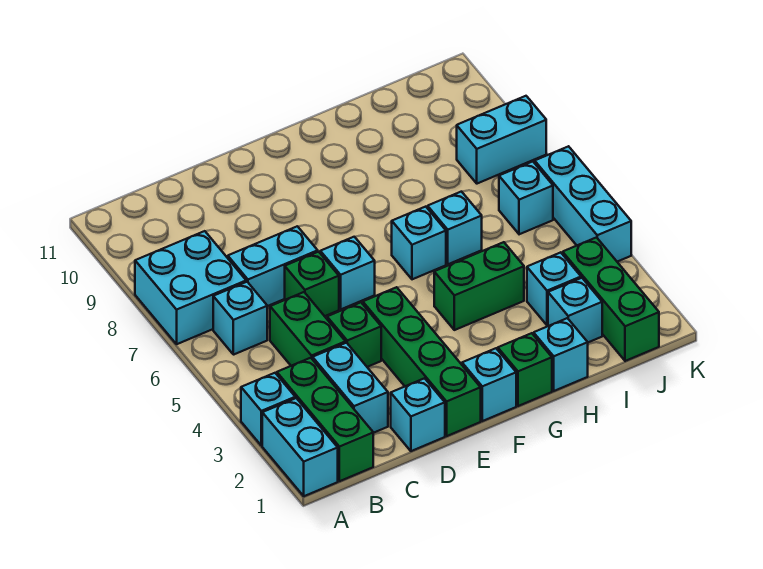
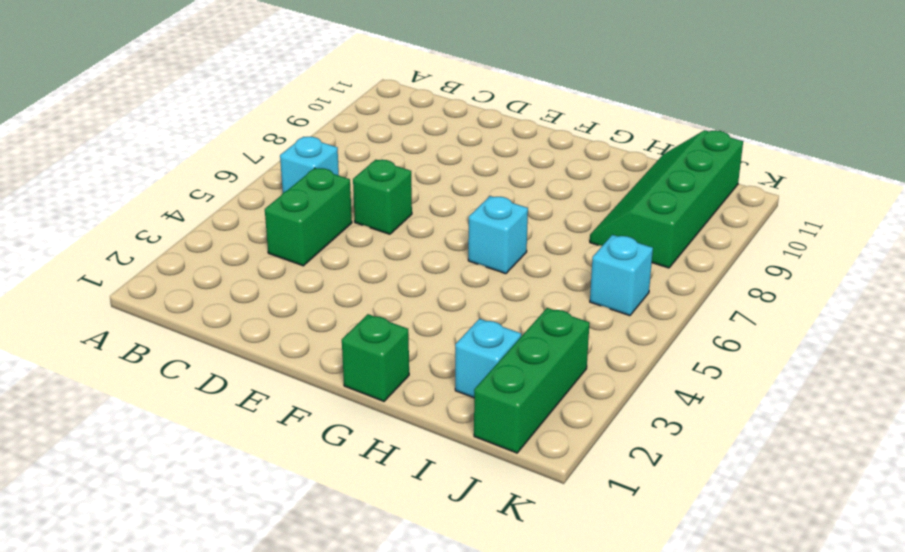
green 2x4 slope [590,130,743,268] -> cyan 1x2 brick [457,96,546,184]
none -> cyan 1x2 brick [262,398,338,496]
none -> cyan 1x1 brick [241,373,295,446]
none -> cyan 2x2 brick [135,231,246,344]

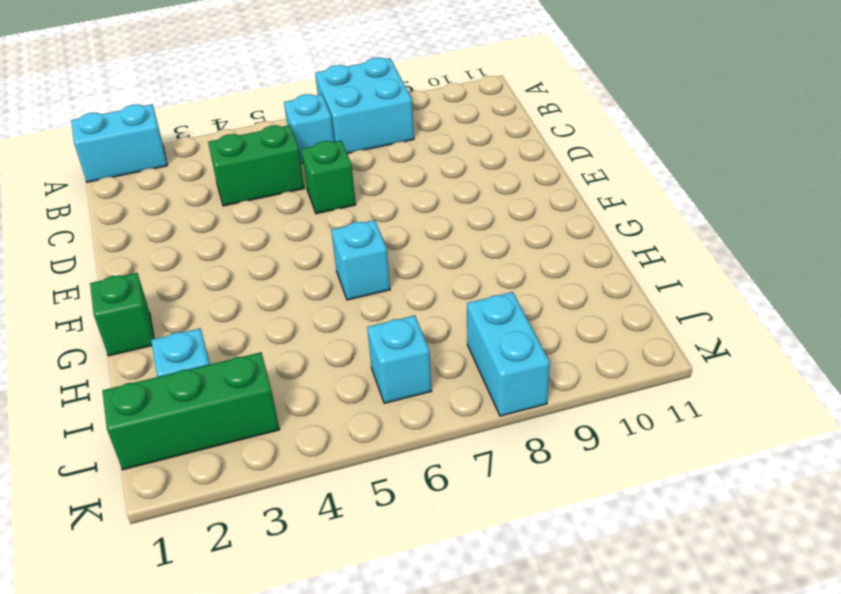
none -> cyan 1x1 brick [241,373,295,446]
none -> green 1x3 brick [277,358,373,481]
none -> cyan 1x2 brick [313,343,388,433]

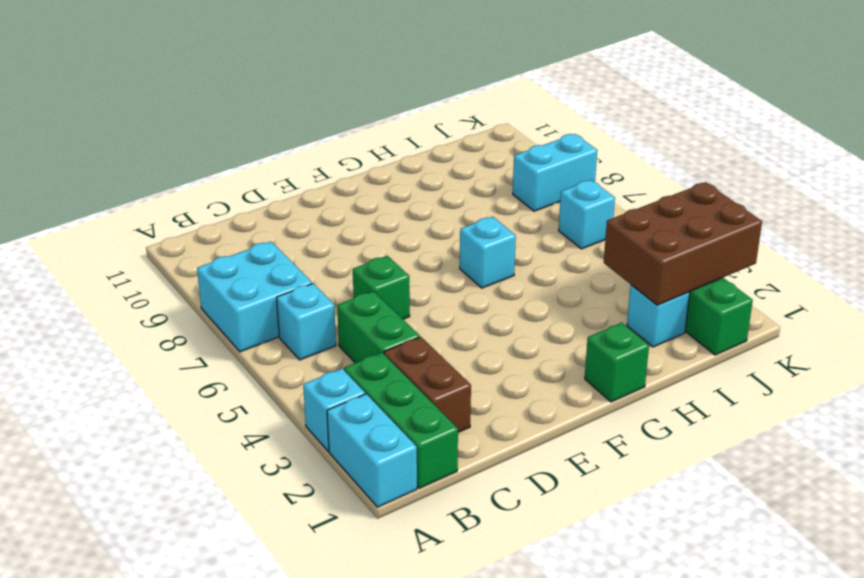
brown 1x2 brick [384,337,471,432] -> cyan 1x2 brick [313,343,388,433]
brown 2x3 brick [604,182,762,305] -> none
none -> cyan 1x2 brick [228,226,318,306]
none -> cyan 1x1 brick [391,378,445,451]
none -> green 1x1 brick [327,302,381,367]

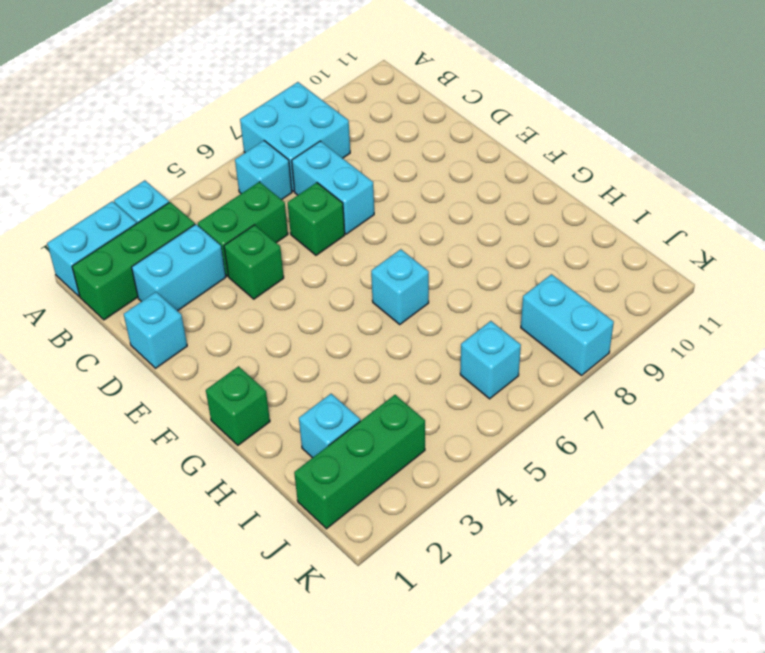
none -> green 1x4 brick [363,287,481,436]
none -> cyan 1x1 brick [320,237,375,309]
none -> cyan 1x1 brick [462,348,516,421]

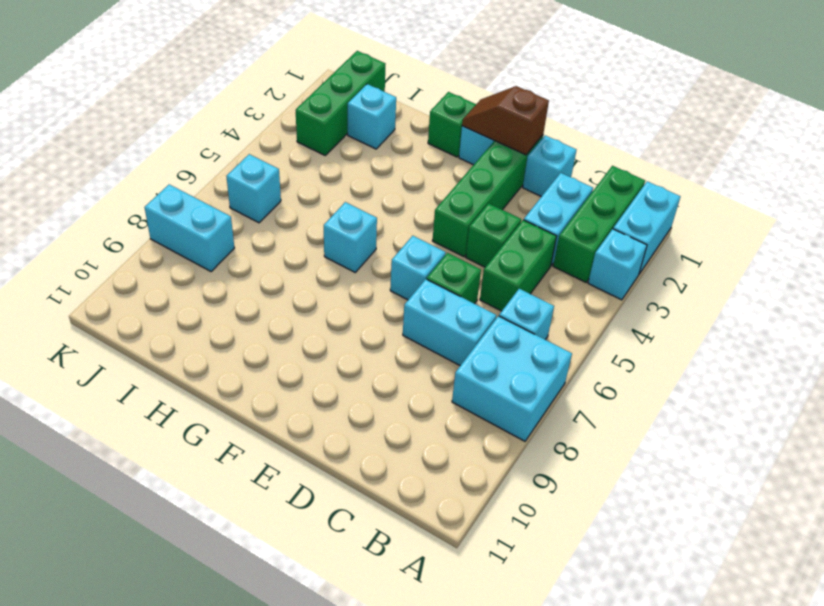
brown 1x2 slope [462,86,549,155] -> none
none -> green 1x2 brick [434,242,524,330]
none -> cyan 1x1 brick [534,318,588,391]
none -> cyan 1x1 brick [428,192,482,264]

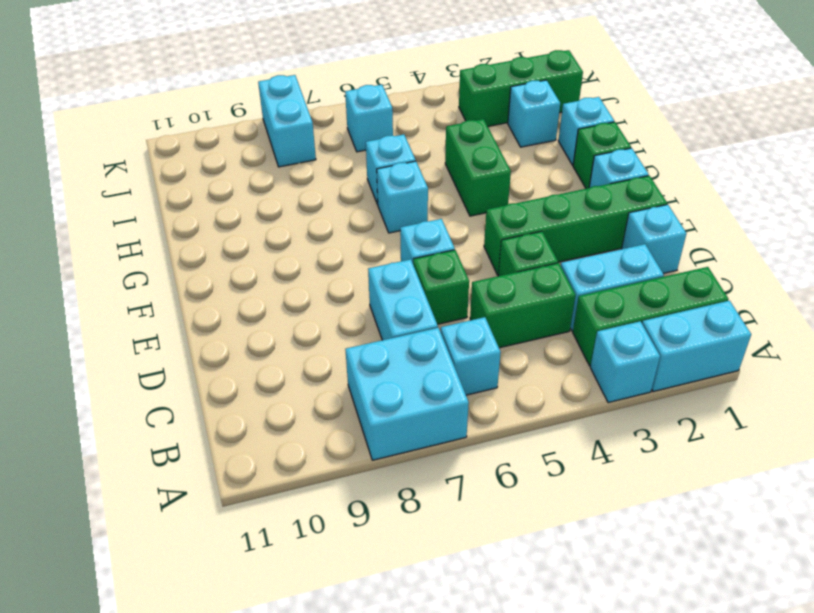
none -> cyan 1x1 brick [527,252,581,325]
none -> cyan 1x3 brick [535,146,631,262]

